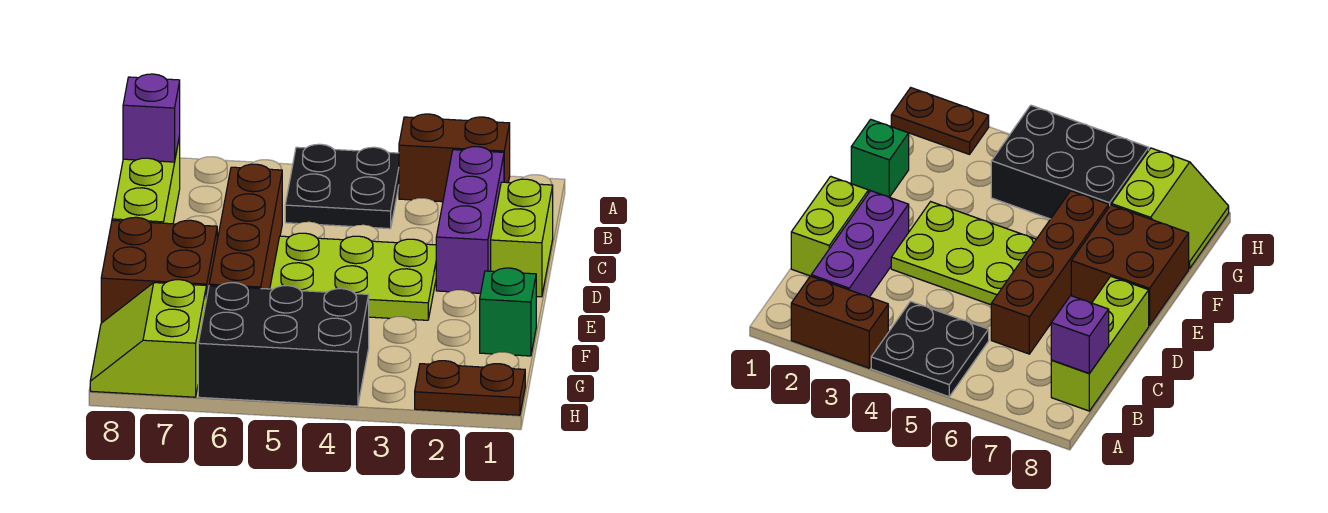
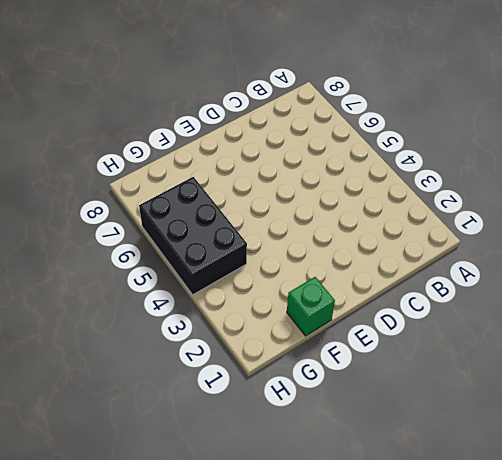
none -> brown 1x2 brick [399,114,510,202]
none -> black 2x2 plate [285,144,399,229]
none -> purple 1x3 brick [436,147,504,293]

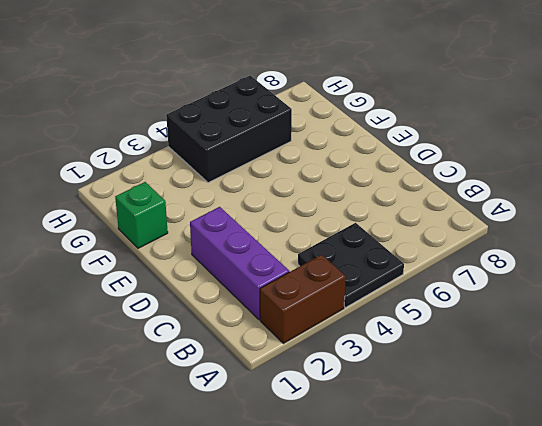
none -> lime 1x3 brick [112,136,180,224]
none -> lime 1x2 brick [491,179,553,297]
none -> brown 1x4 brick [209,164,282,289]

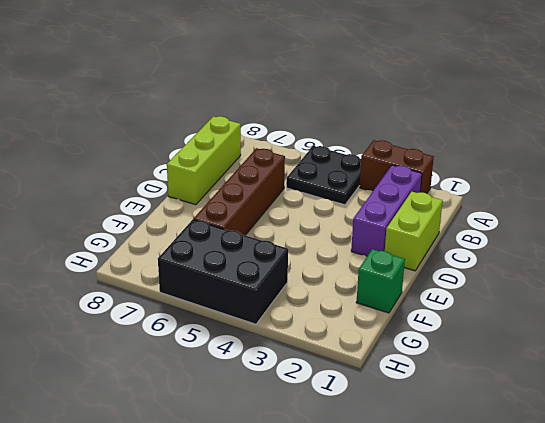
none -> lime 2x3 plate [270,233,436,320]
none -> brown 2x2 brick [101,217,217,323]
none -> lime 2x2 slope [90,280,206,397]

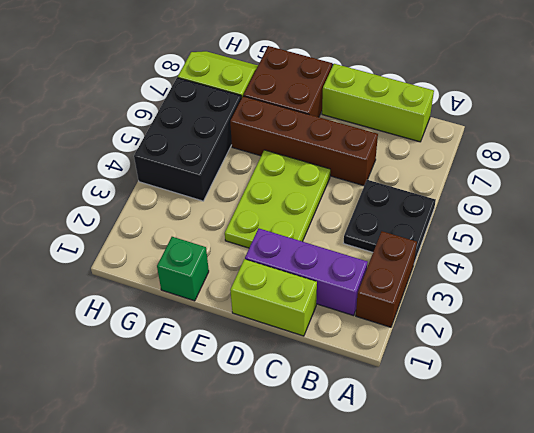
none -> brown 1x2 plate [415,361,525,415]
none -> purple 1x1 brick [123,74,180,162]

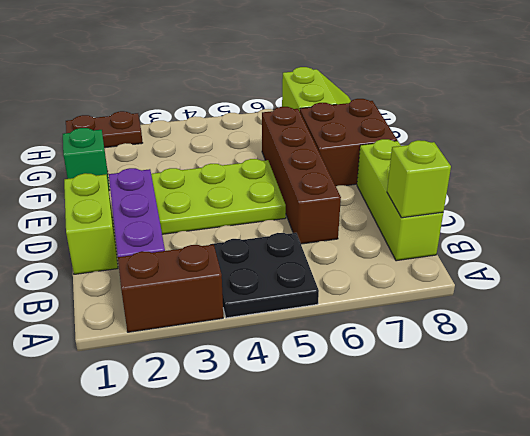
lime 1x1 brick [387,140,451,218] -> purple 1x1 brick [123,74,180,162]
none -> black 2x3 brick [198,283,369,406]

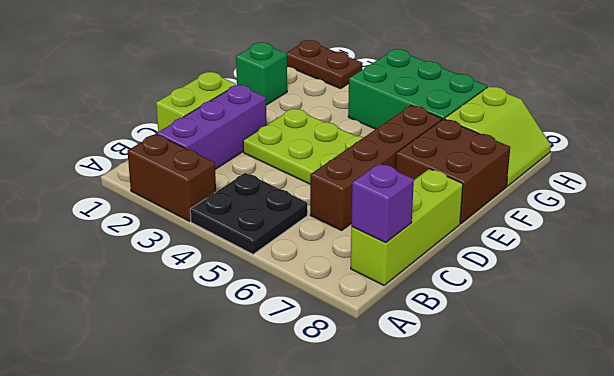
green 2x3 brick [348,49,487,129] -> black 2x3 brick [198,283,369,406]

